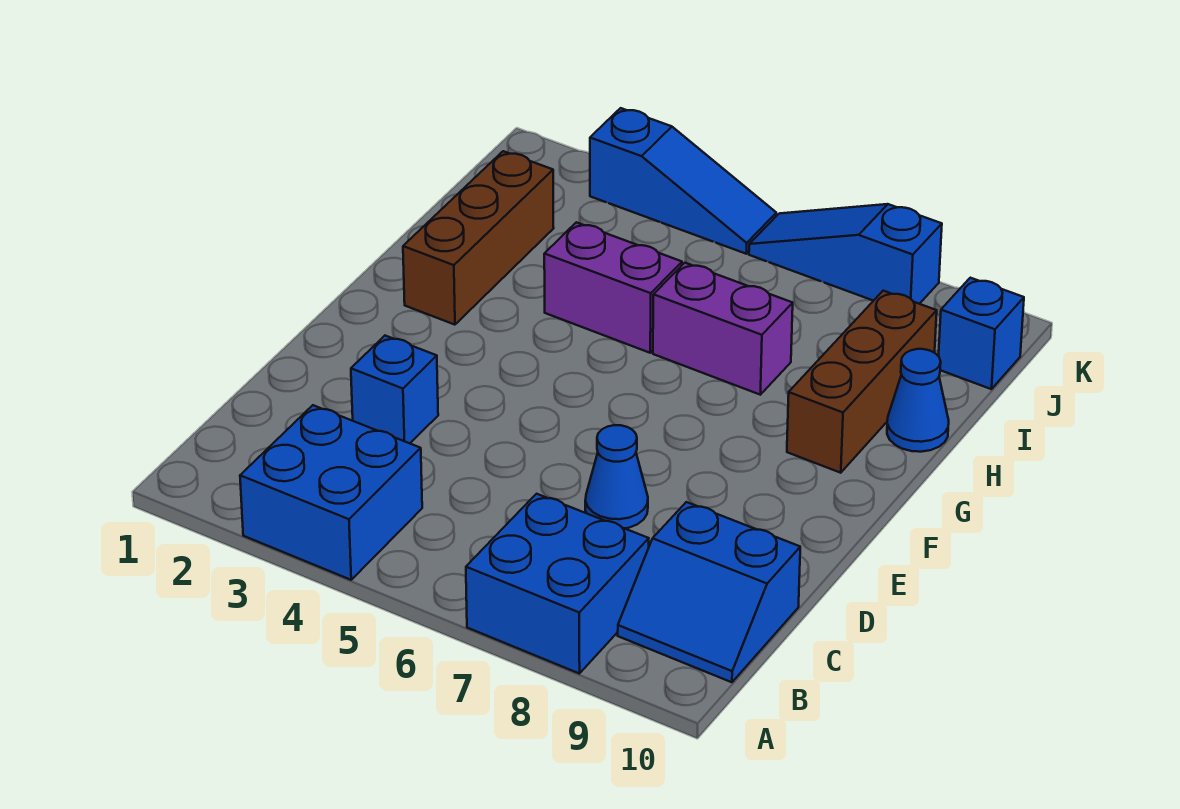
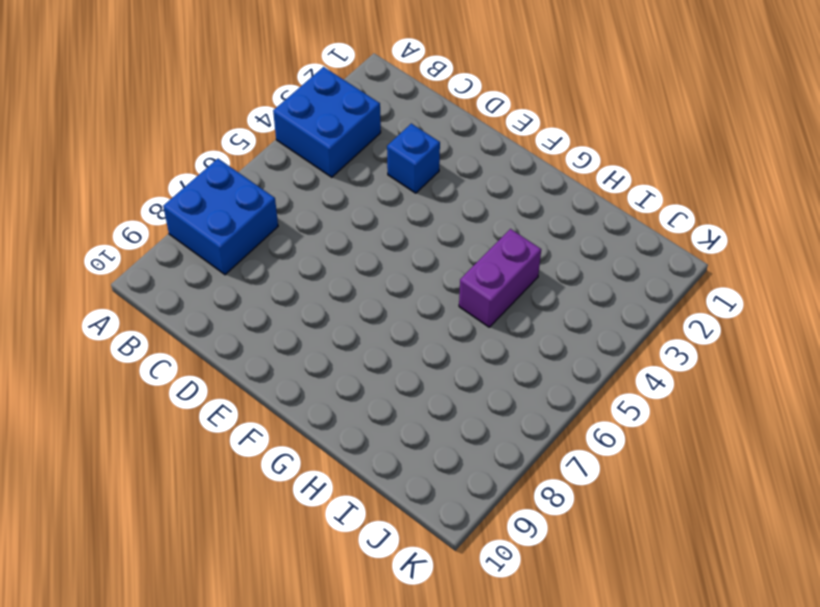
none -> blue 2x2 slope [618,502,800,682]
none -> blue 1x1 cone [585,425,648,528]
none -> brown 1x3 brick [403,151,554,325]

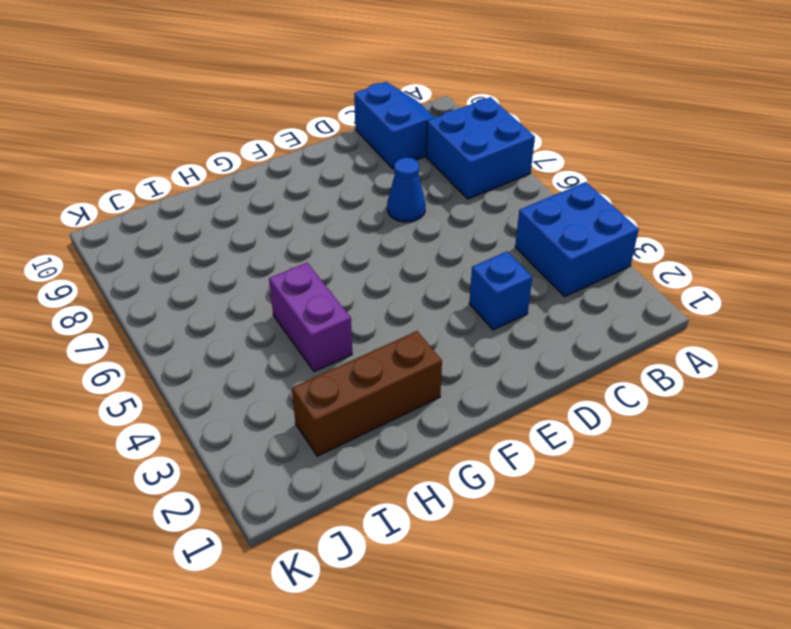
none -> brown 1x3 brick [787,291,937,473]
none -> purple 1x2 brick [653,263,793,395]
none -> blue 1x1 cone [887,349,949,452]

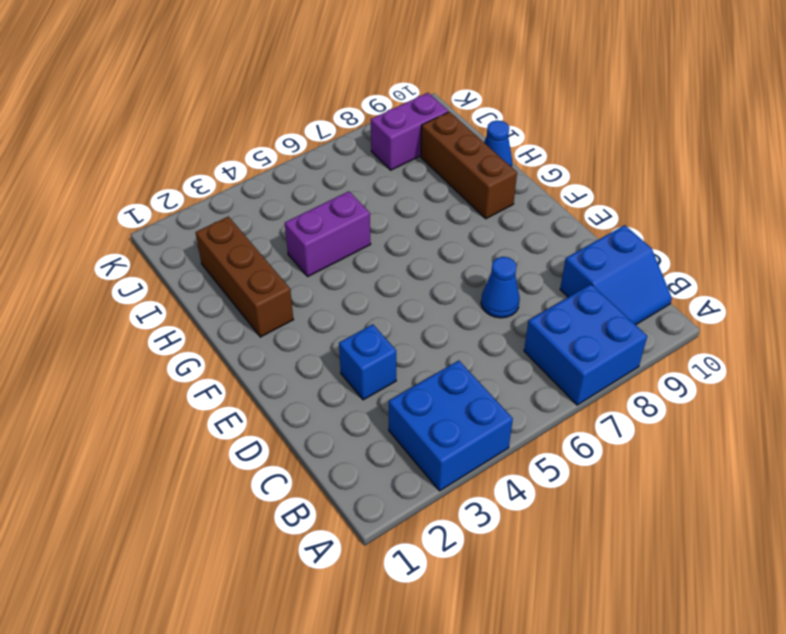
purple 1x2 brick [371,93,448,170] -> purple 1x2 brick moved to [653,263,793,395]
none -> blue 1x1 brick [939,278,1024,389]
none -> blue 1x3 slope [590,108,776,254]
none -> blue 1x3 slope [749,204,942,304]

